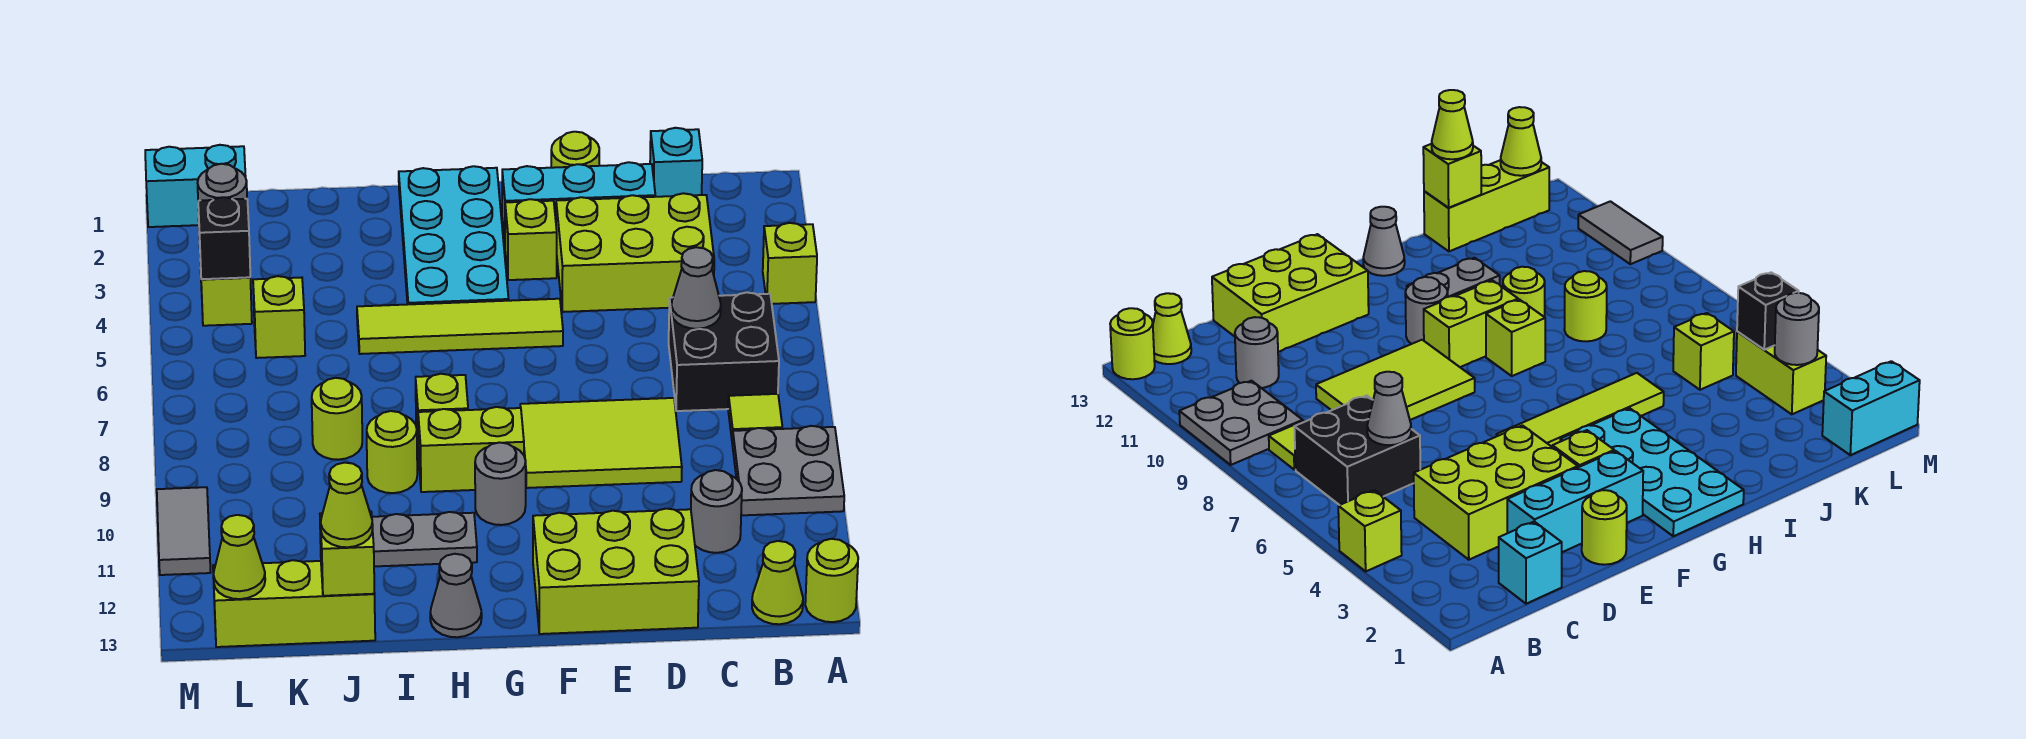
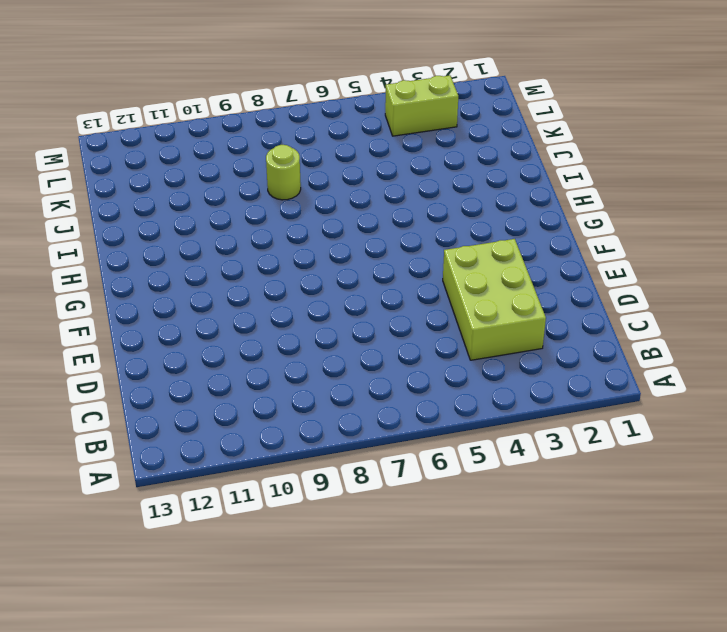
none -> lime 1x1 brick [763,223,817,304]
none -> grey 2x2 plate [733,426,844,515]
none -> lime 1x1 round brick [805,539,858,622]
none -> black 2x2 brick [669,292,779,411]

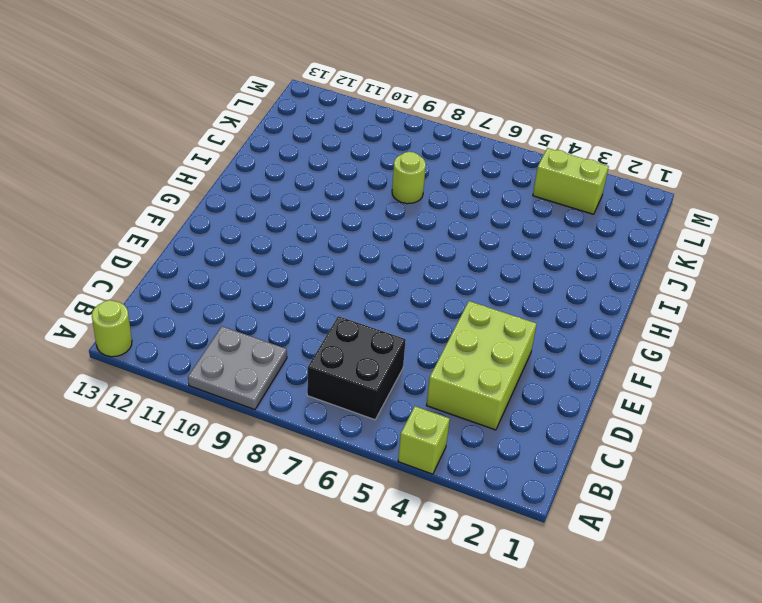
none -> lime 1x1 tile [728,394,782,444]
none -> lime 1x1 cone [752,541,803,624]
none -> cyan 1x1 brick [650,128,702,197]
none -> grey 1x1 round brick [691,470,742,553]

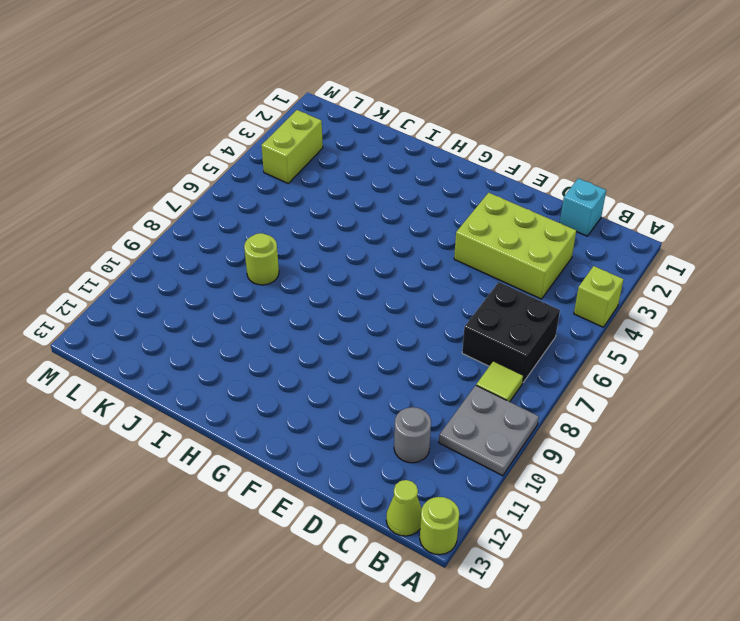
none -> cyan 1x3 brick [502,162,655,241]
none -> lime 2x3 tile [520,398,682,488]
none -> lime 2x3 brick [533,509,699,634]
none -> lime 1x1 round brick [551,132,599,168]

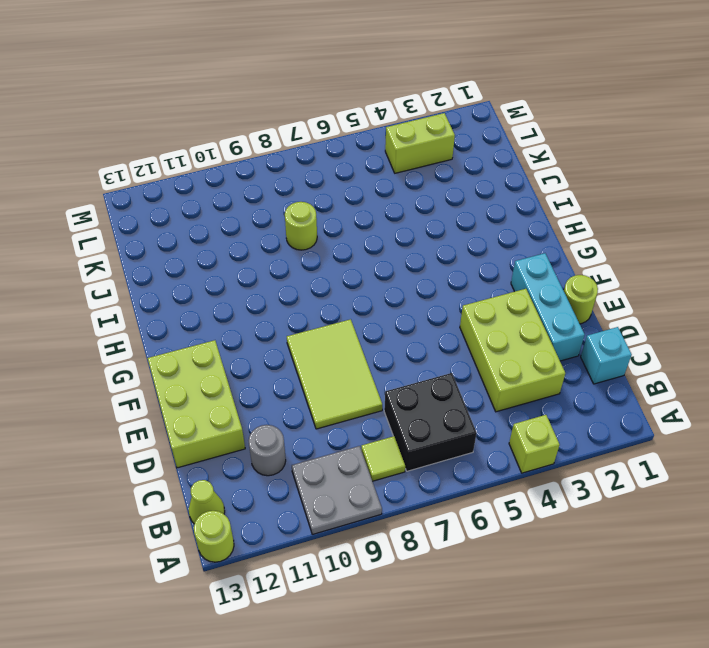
none -> lime 1x1 brick [505,199,557,280]
none -> lime 1x4 tile [357,299,563,354]
none -> cyan 2x4 plate [399,166,509,304]
none -> lime 1x2 brick [418,407,524,492]

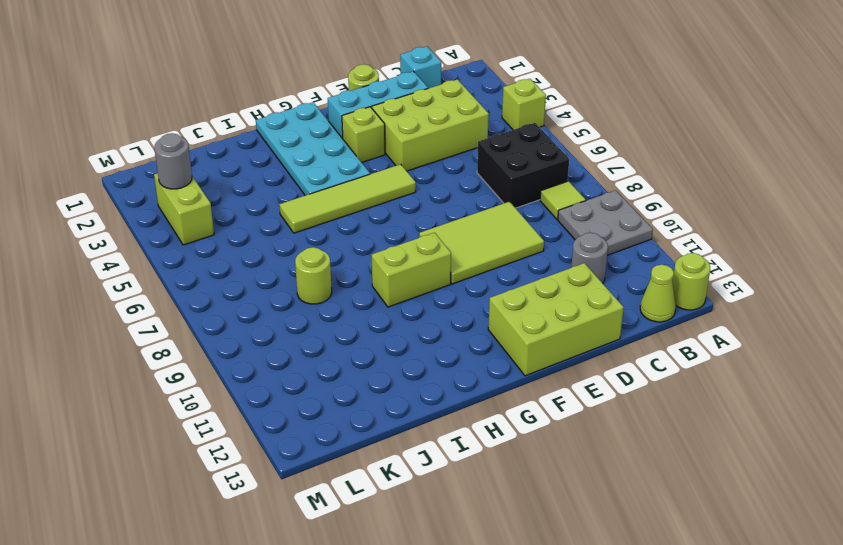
none -> grey 1x1 round brick [475,443,526,525]
none -> lime 1x1 brick [416,374,468,456]
none -> grey 1x2 plate [372,512,477,566]
none -> grey 1x1 cone [430,554,482,637]

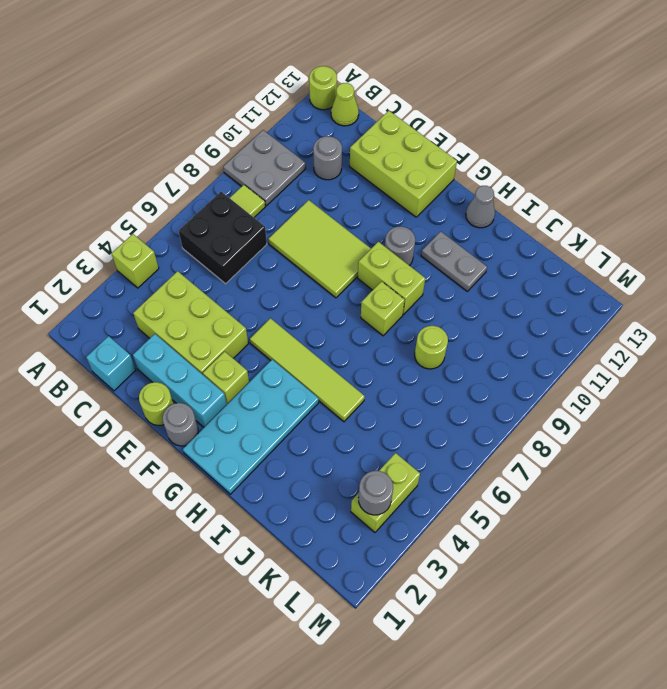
grey 1x1 round brick [163,403,198,446] -> none
none -> lime 1x1 round brick [367,411,417,493]
none -> lime 1x3 brick [213,560,375,647]
none -> lime 1x1 brick [253,276,305,358]
none -> cyan 1x2 brick [145,145,246,227]

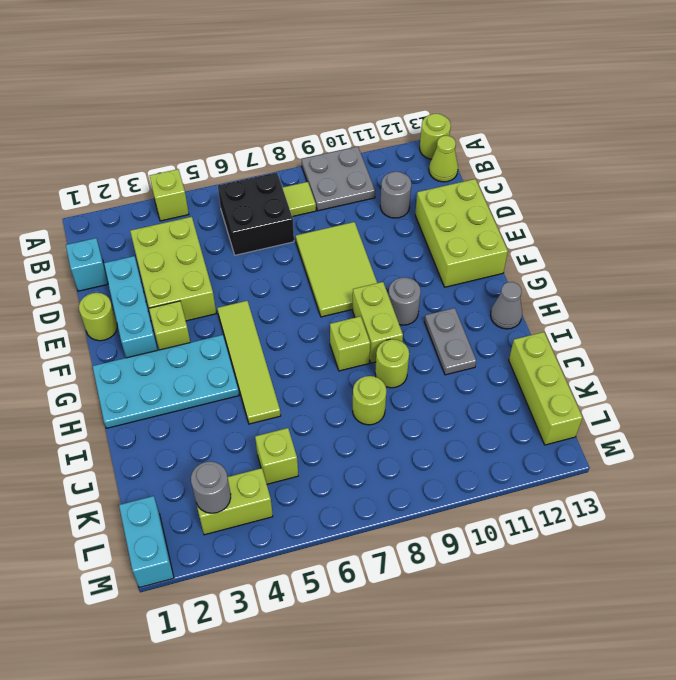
none -> grey 1x2 tile [157,487,211,575]
none -> grey 1x1 cone [671,247,721,329]
none -> lime 1x1 brick [320,512,375,596]
none -> black 1x1 brick [198,197,250,279]

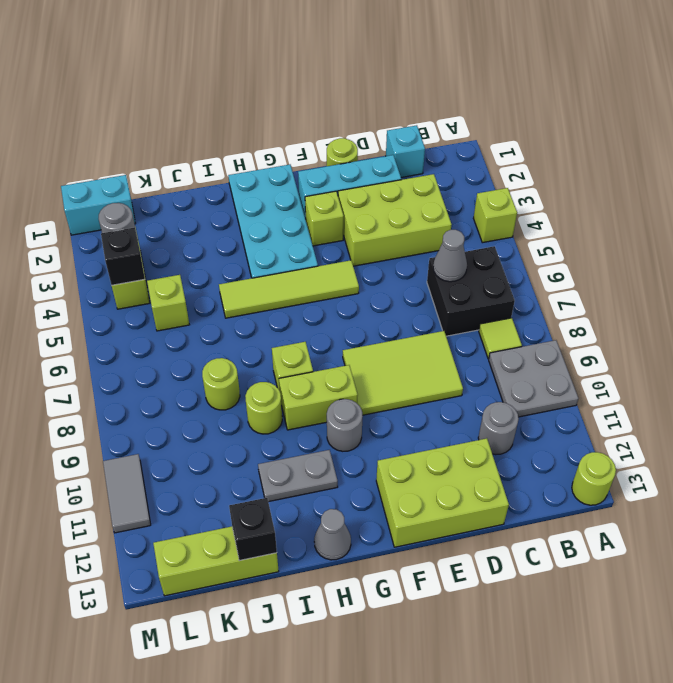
black 1x1 brick [229,498,277,561] -> lime 1x1 brick [320,512,375,596]
none -> lime 1x1 cone [752,541,803,624]
none -> lime 1x1 cone [213,515,265,599]
none -> lime 1x1 cone [321,463,373,547]

